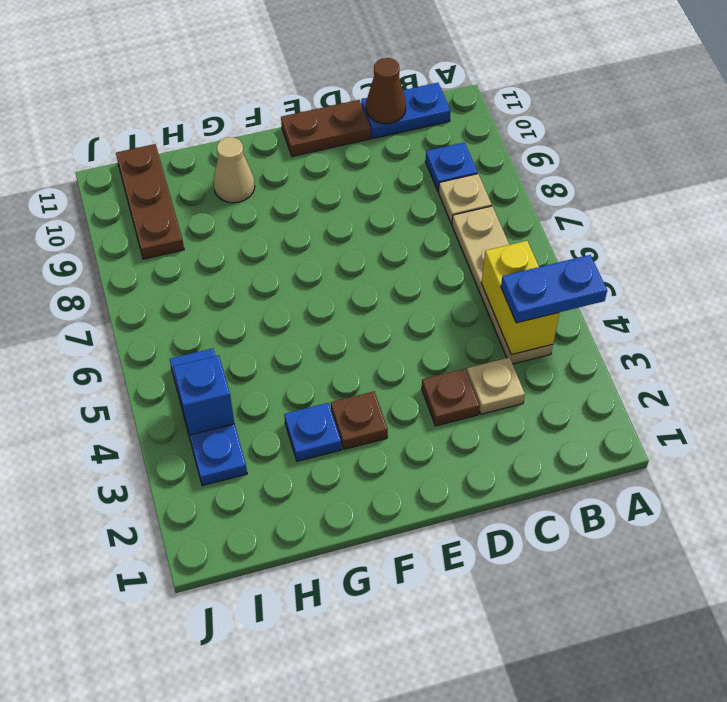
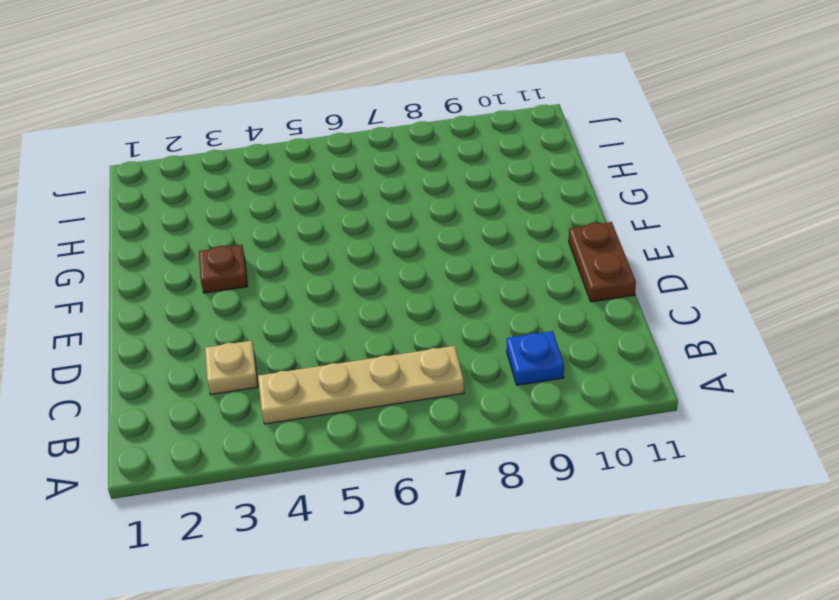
none -> tan 1x1 plate [439,174,492,224]
none -> blue 1x2 plate [361,83,451,138]
none -> brown 1x1 plate [422,369,480,426]

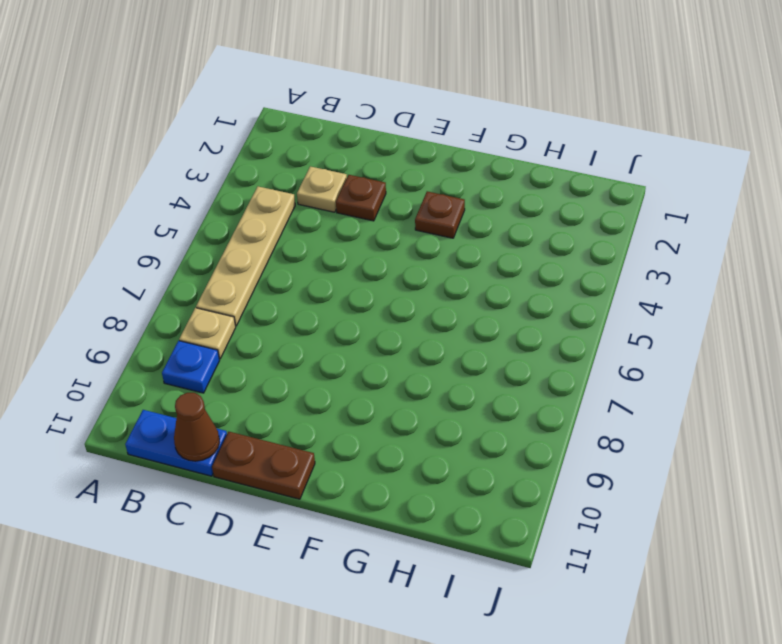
none -> blue 1x1 plate [284,403,341,461]
none -> tan 1x1 cone [213,137,255,203]
none -> blue 1x3 plate [170,348,247,486]

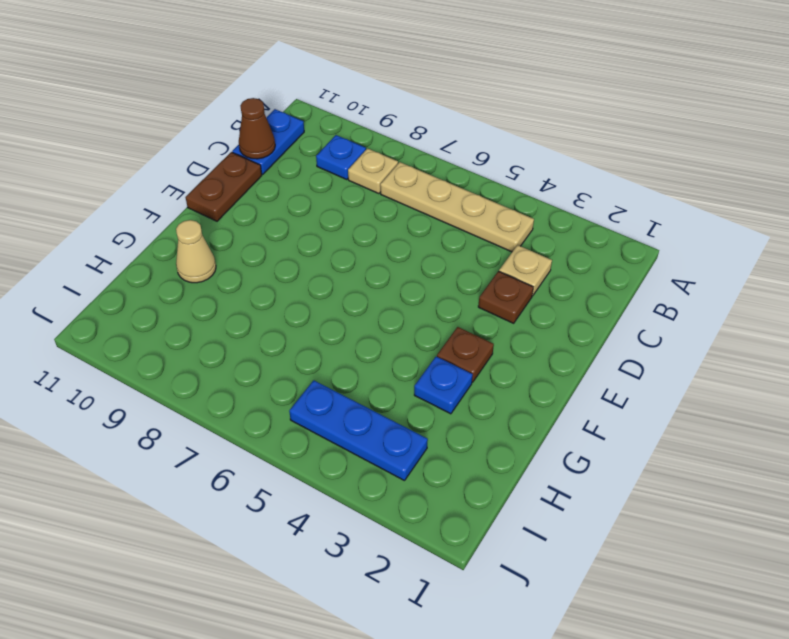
none -> brown 1x3 plate [116,144,184,259]
none -> yellow 1x2 brick [481,241,559,355]
none -> blue 1x1 brick [173,355,234,435]

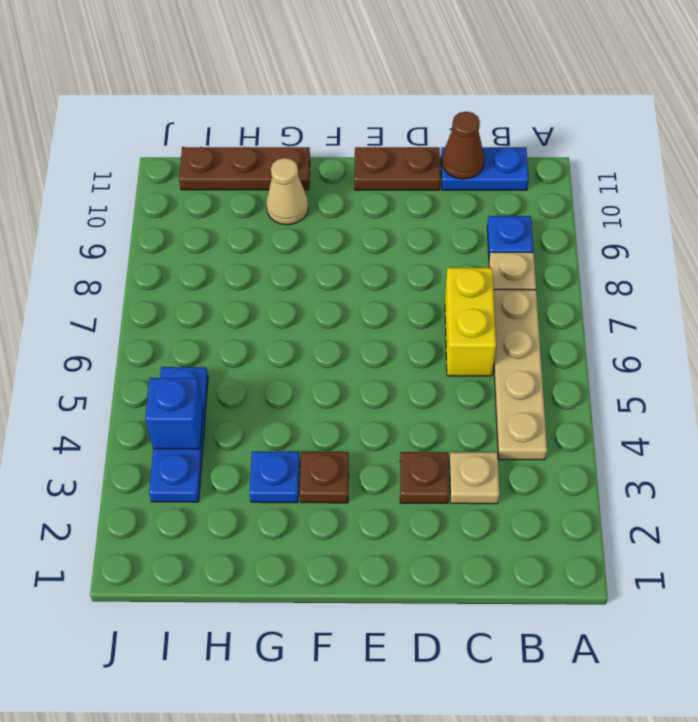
yellow 1x2 brick [445,268,496,376] -> yellow 1x2 brick moved to [481,241,559,355]
brown 1x3 plate [179,147,310,190] -> brown 1x3 plate turned to [116,144,184,259]
none -> blue 1x2 plate [501,255,607,323]

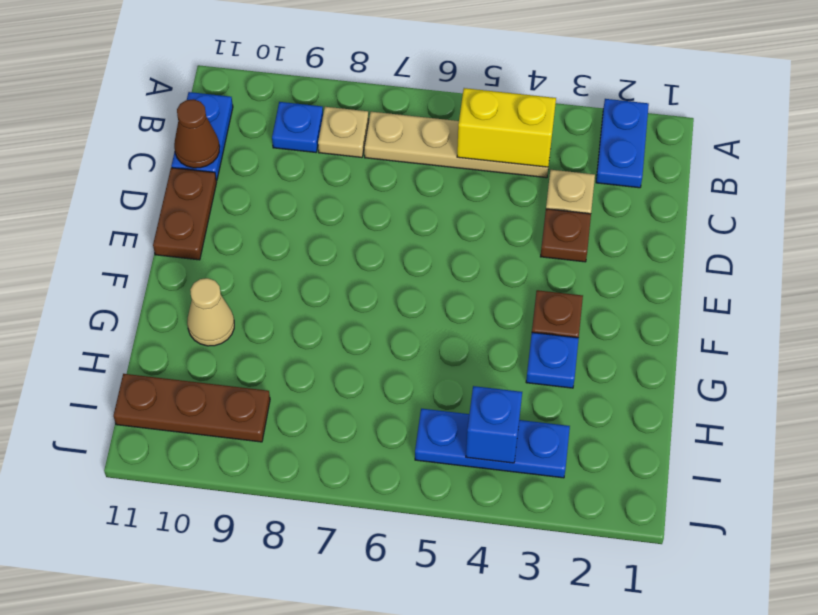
blue 1x2 plate [596,99,649,188] -> blue 1x2 plate moved to [501,255,607,323]

